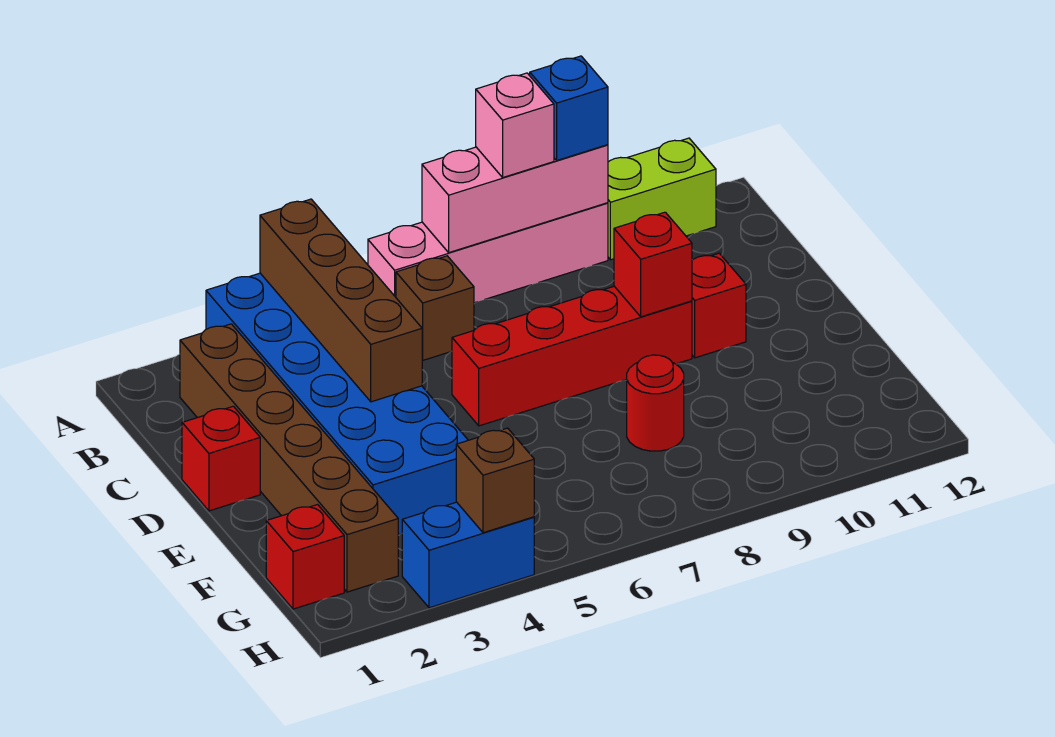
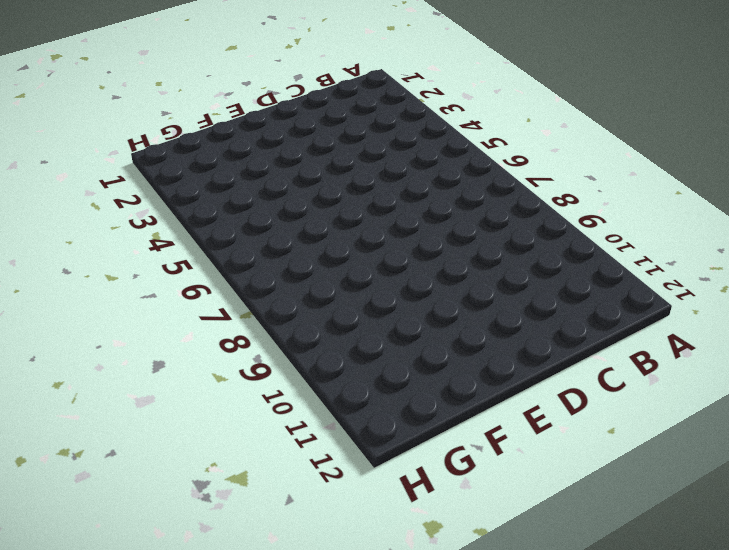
none -> blue 2x6 brick [206,273,468,534]
none -> pink 1x4 brick [368,203,608,303]
none -> lime 1x2 brick [608,138,716,260]

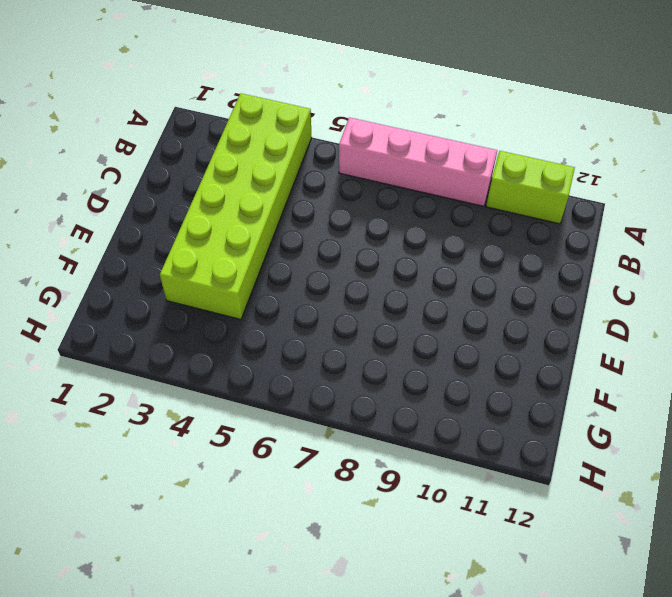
lime 2x6 brick [160,93,312,319] -> blue 2x6 brick [206,273,468,534]
none -> brown 1x6 brick [180,324,398,592]
none -> brown 1x1 brick [396,256,474,360]
none -> red 1x1 brick [182,406,260,511]

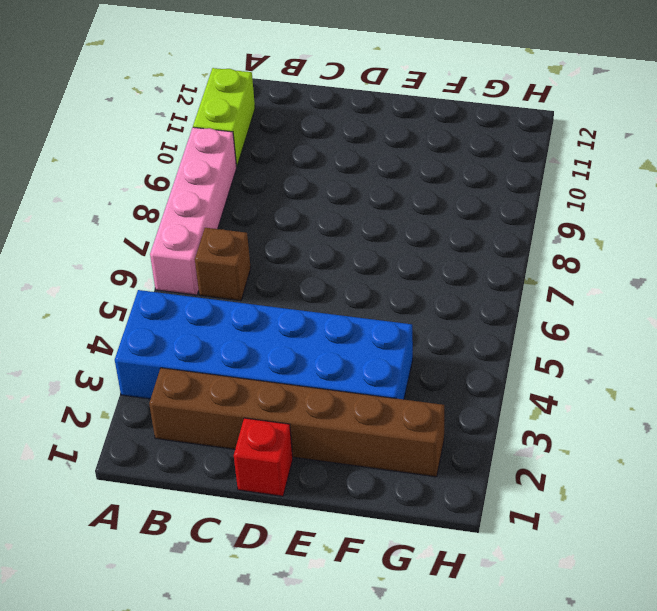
none -> red 1x4 brick [452,286,692,426]
none -> red 1x1 brick [692,253,746,358]
none -> red 1x1 round brick [627,355,684,451]

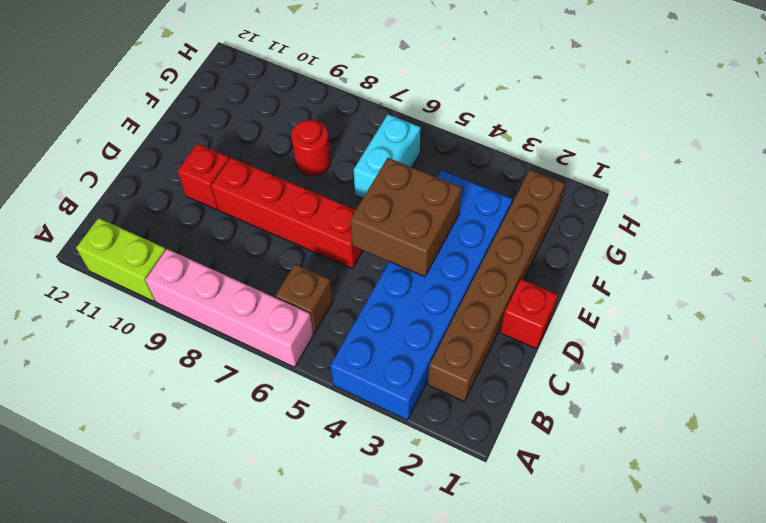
brown 2x2 brick [350,158,462,277] -> brown 1x4 brick [260,199,422,402]
cyan 1x2 brick [354,114,421,198] -> none
none -> red 1x1 brick [266,505,344,609]
none -> blue 1x2 brick [402,502,534,608]
none -> pink 1x3 brick [422,145,608,253]

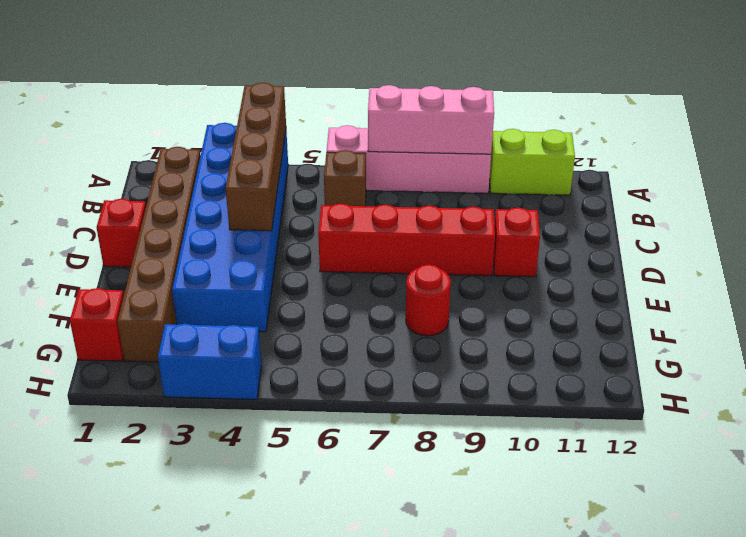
none -> red 1x1 brick [614,212,692,317]
none -> brown 1x1 brick [456,428,534,533]
none -> pink 1x1 brick [476,73,554,177]

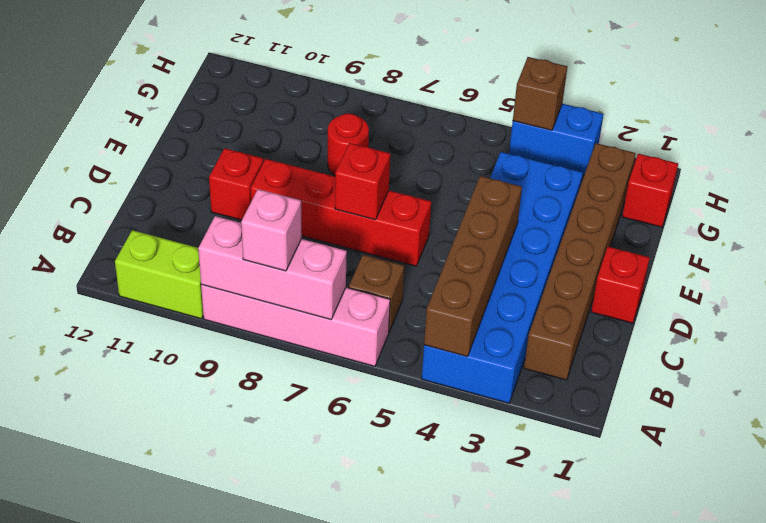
red 1x1 brick [335,143,390,220] -> red 1x1 brick moved to [614,212,692,317]
none -> blue 1x1 brick [530,56,608,160]

